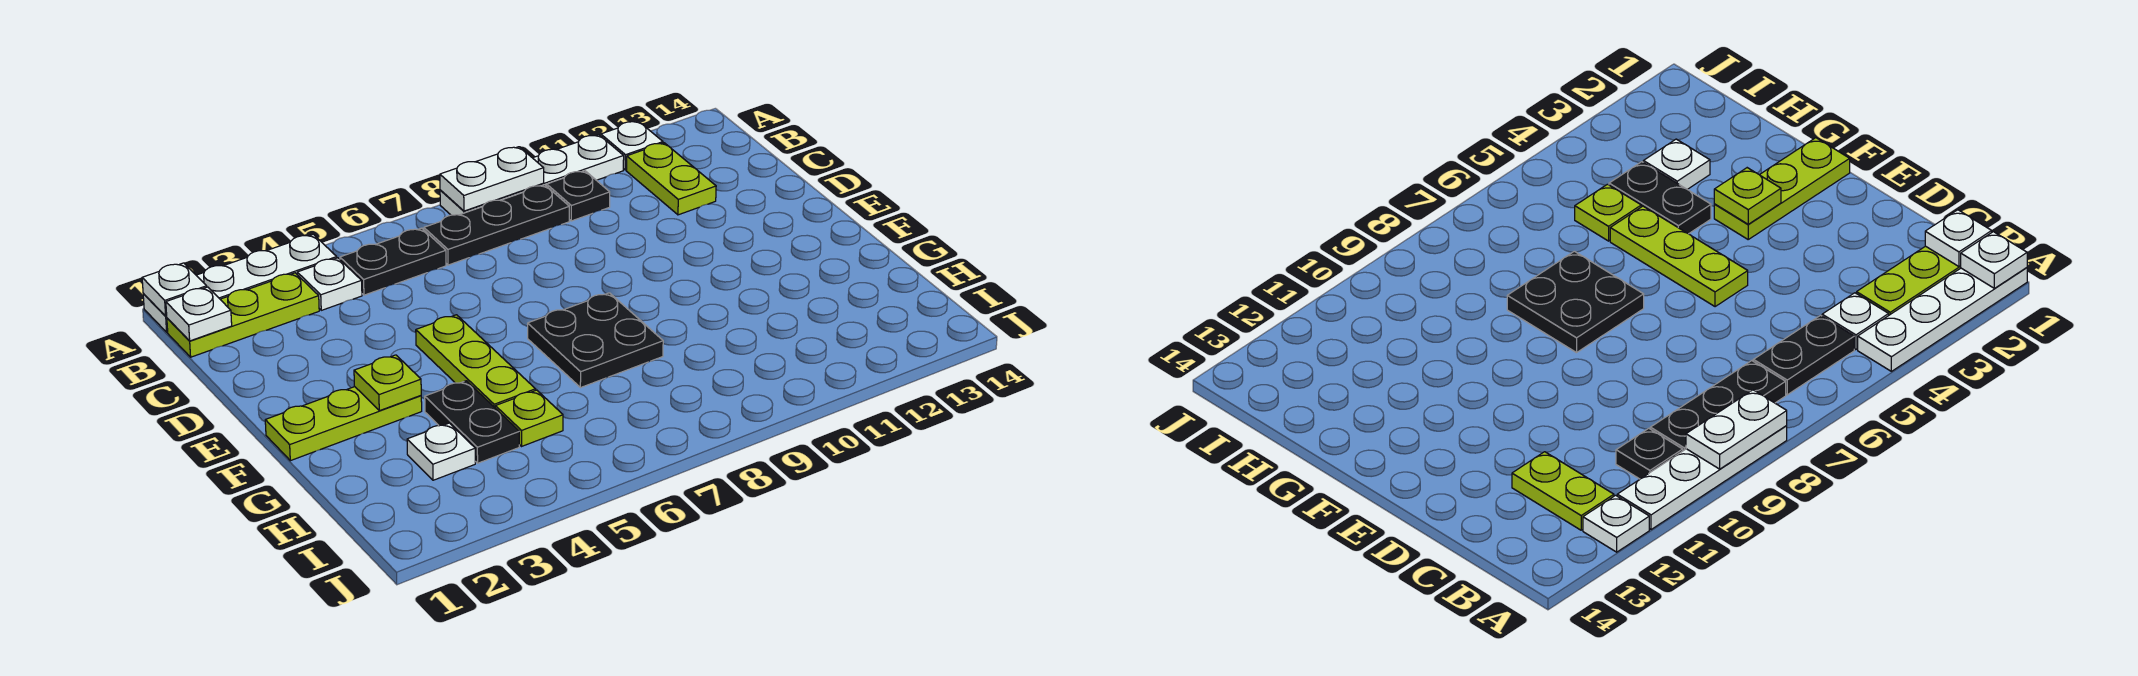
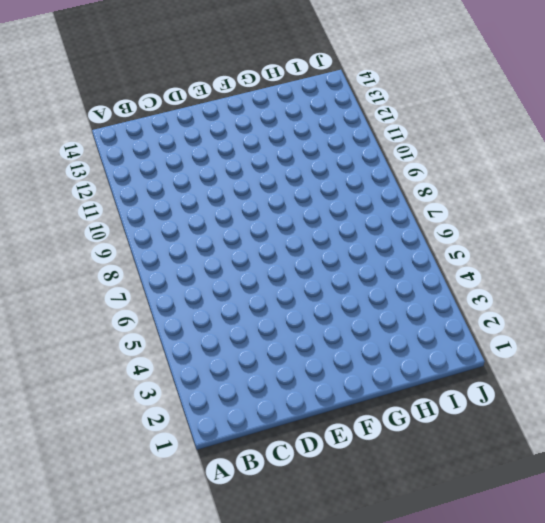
none -> white 1x4 plate [143,234,337,332]
none -> white 1x4 plate [440,135,624,215]
none -> white 1x1 plate [601,121,663,170]

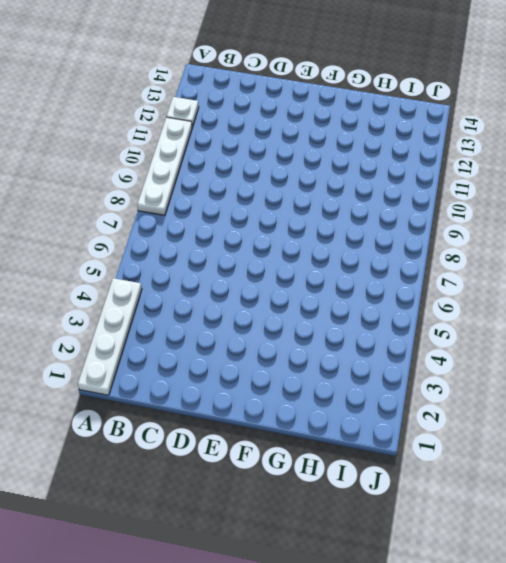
none -> lime 1x3 plate [167,273,319,357]
none -> white 1x1 plate [297,258,362,310]
none -> black 1x2 plate [340,228,446,295]

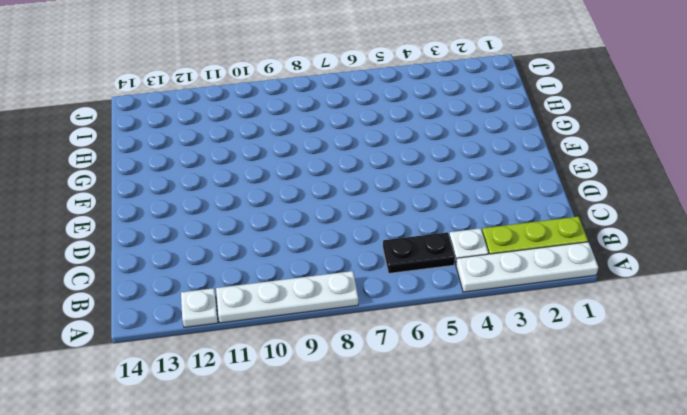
none -> black 1x3 plate [424,185,569,265]
none -> black 1x1 plate [547,171,610,221]
none -> lime 1x2 plate [626,143,716,215]

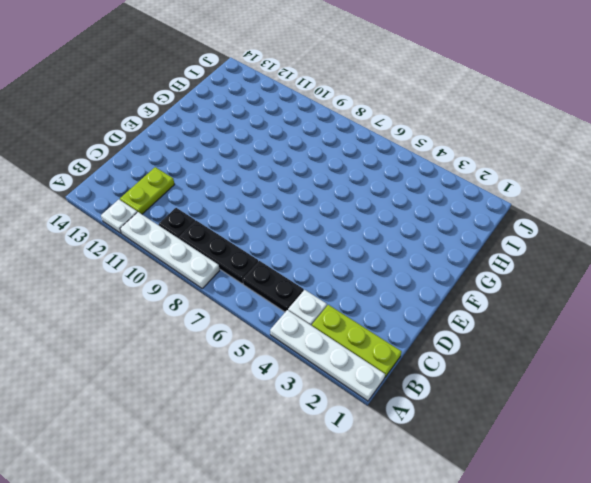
none -> lime 1x3 plate [416,315,536,408]
none -> lime 1x3 plate [265,387,422,461]
none -> black 2x2 plate [528,293,663,388]

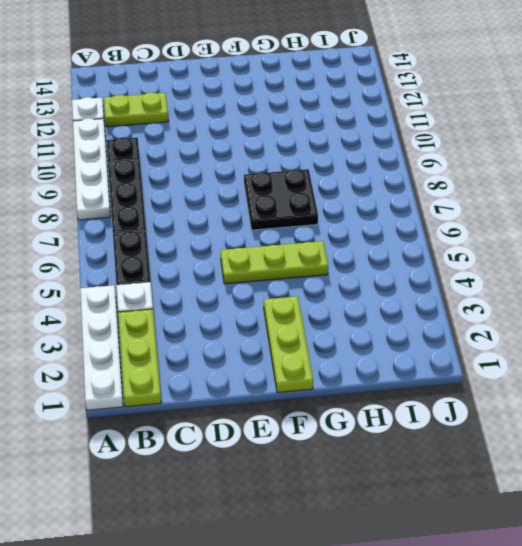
none -> black 1x2 plate [425,381,519,463]
none -> white 1x1 plate [407,423,475,480]
none -> lime 1x1 plate [495,390,563,446]

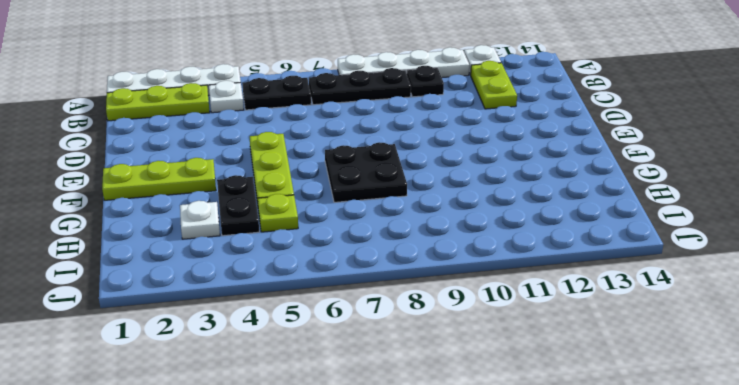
none -> white 1x1 plate [142,263,207,316]
none -> white 1x2 plate [440,147,544,211]
none -> white 1x1 plate [166,287,232,341]

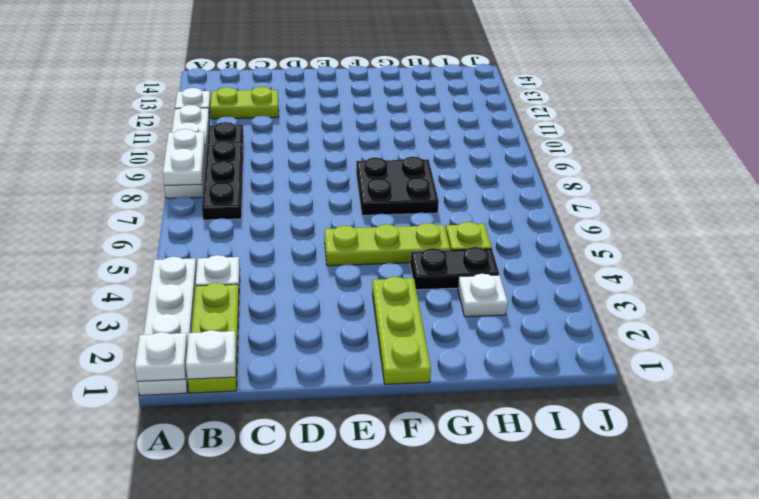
none -> black 1x2 plate [340,228,446,295]
none -> lime 1x1 plate [354,355,421,411]

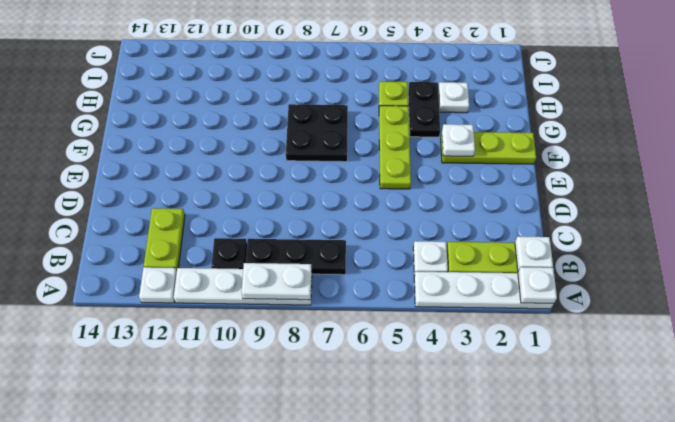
white 1x1 plate [442,124,475,156] -> lime 1x1 plate [354,355,421,411]
none -> black 1x2 plate [340,228,446,295]

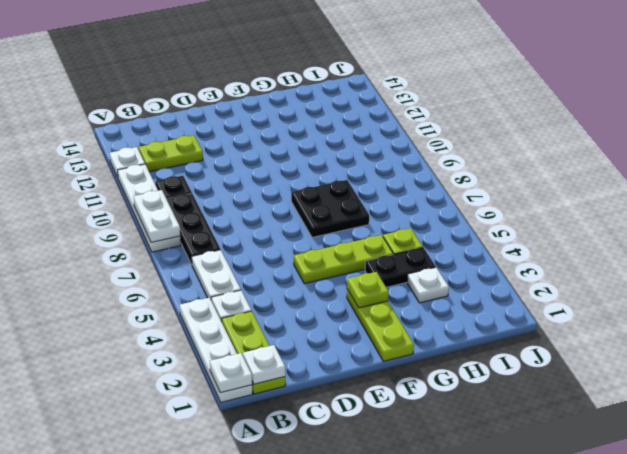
white 1x2 plate [192,250,241,299] -> black 1x2 plate [340,228,446,295]

